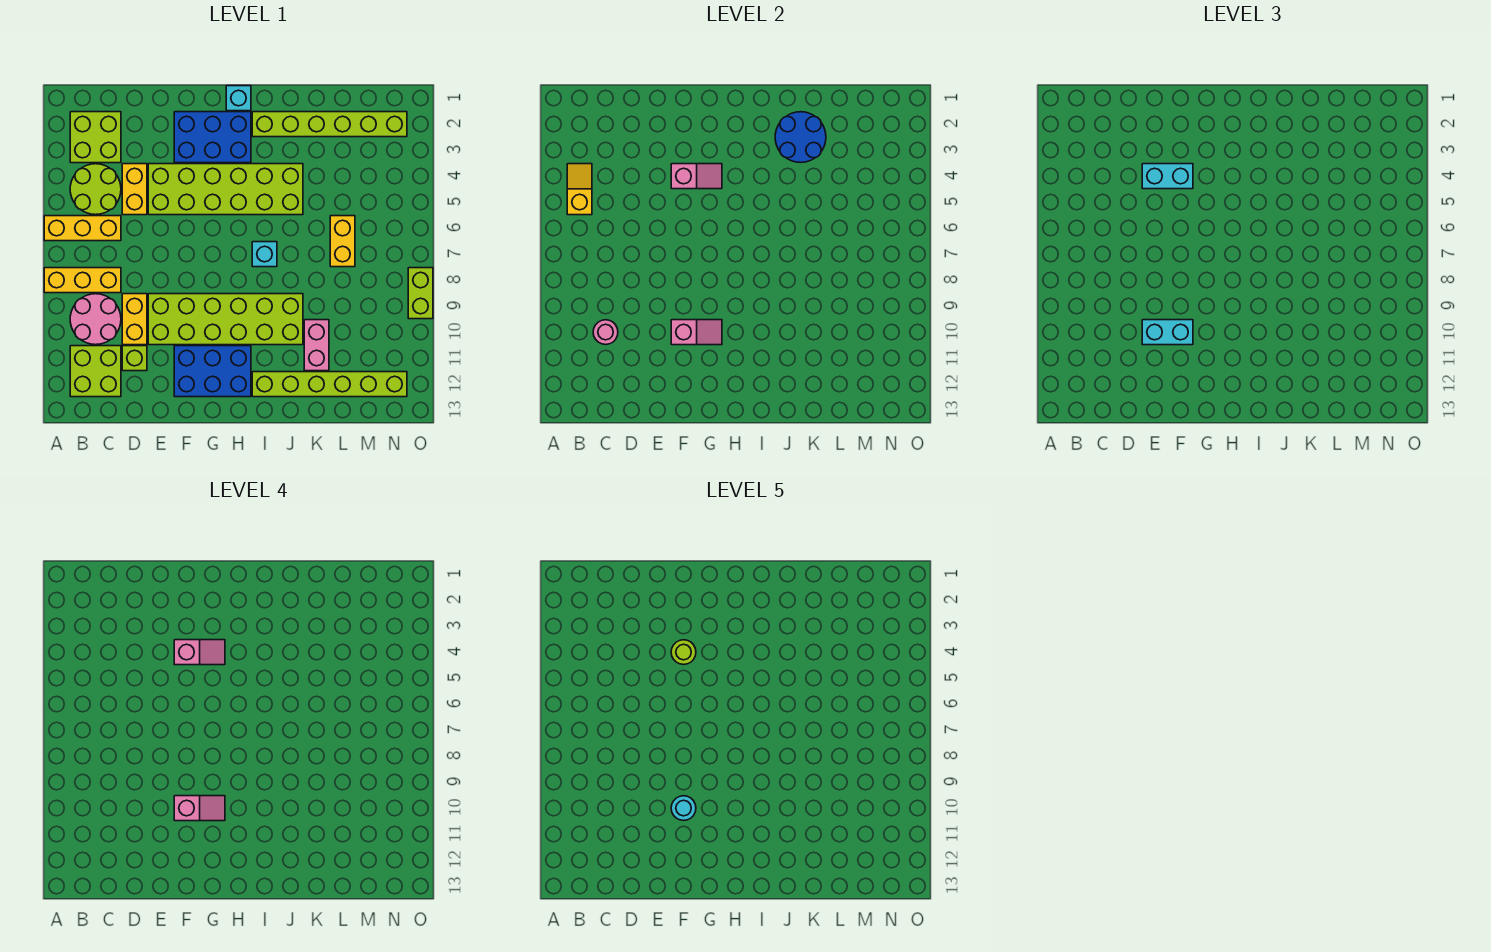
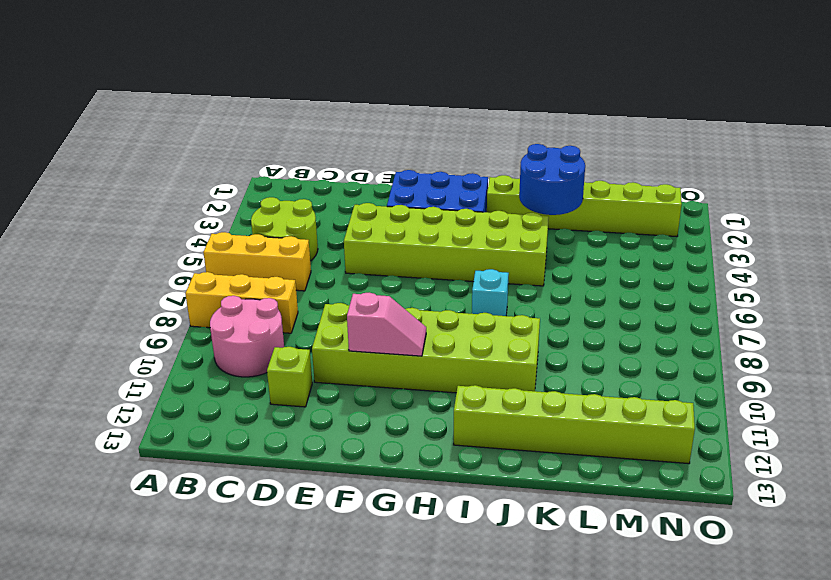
none -> lime 2x2 brick [70,112,121,163]
none -> lime 2x2 brick [70,346,121,397]
none -> yellow 1x2 brick [122,164,147,215]
none -> yellow 1x2 brick [122,294,147,345]

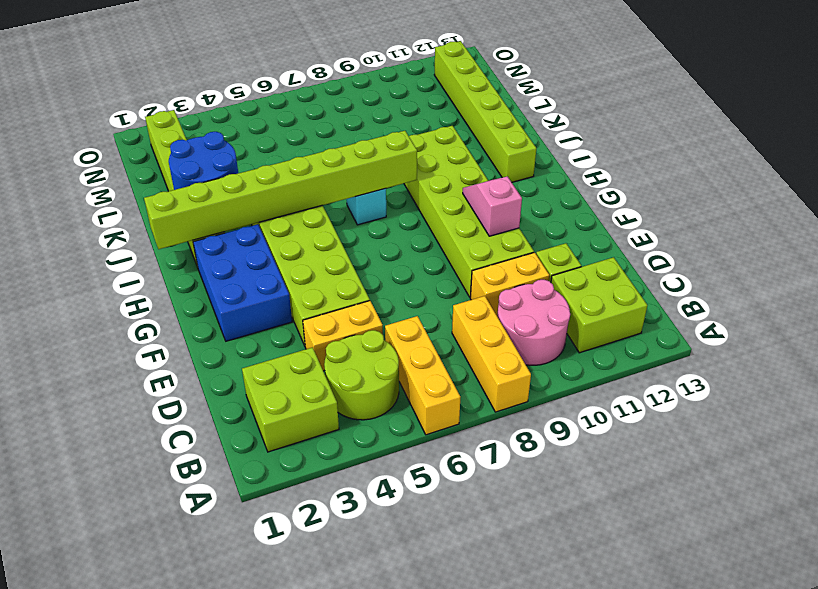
lime 1x8 brick [144,131,417,249] -> none
none -> blue 2x3 brick [174,346,251,397]
none -> cyan 1x1 brick [226,86,251,111]
none -> pink 1x2 brick [304,320,329,371]
none -> yellow 1x2 brick [330,216,355,267]

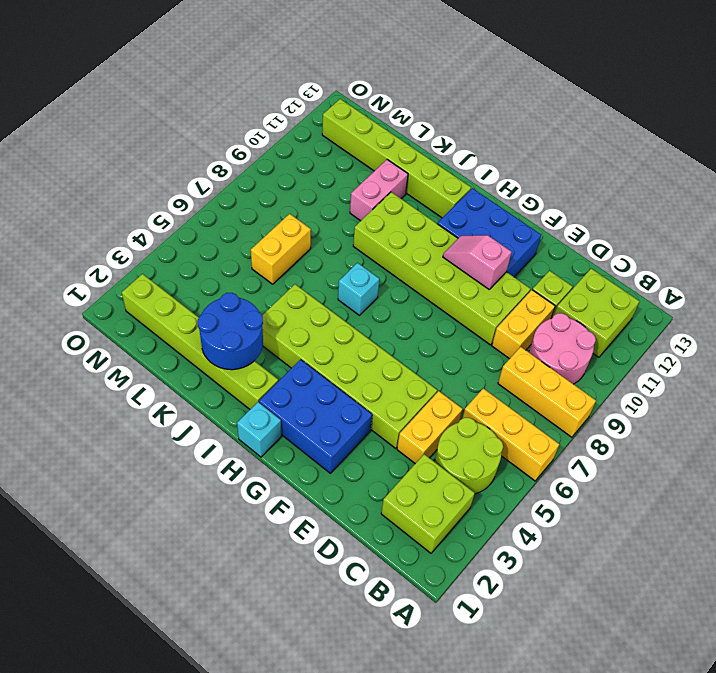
none -> lime 1x2 brick [408,268,433,319]
none -> yellow 1x2 slope [567,164,592,215]
none -> pink 1x1 round brick [593,320,618,345]
none -> pink 1x2 slope [671,164,722,189]

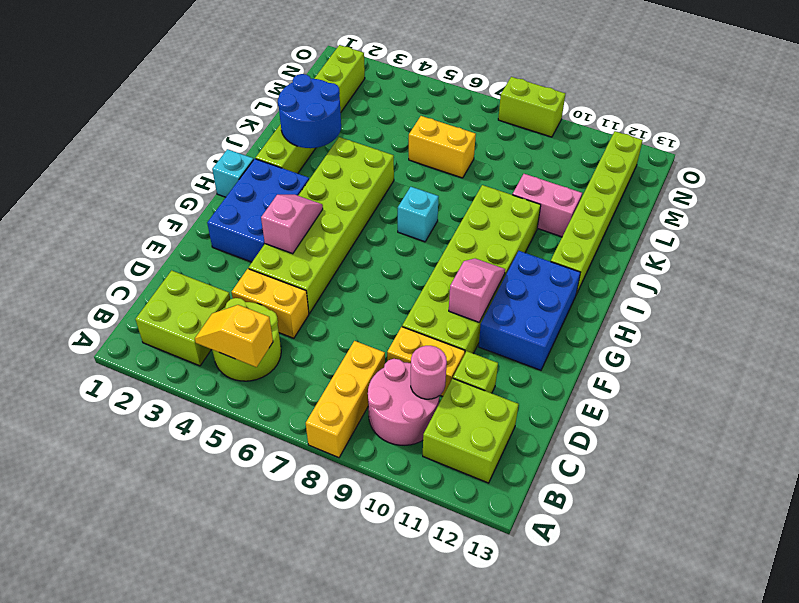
none -> yellow 1x3 brick [44,216,121,241]
none -> cyan 1x2 brick [1142,164,1193,189]
none -> cyan 1x2 brick [1142,320,1193,345]
none -> pink 1x2 slope [174,640,225,665]

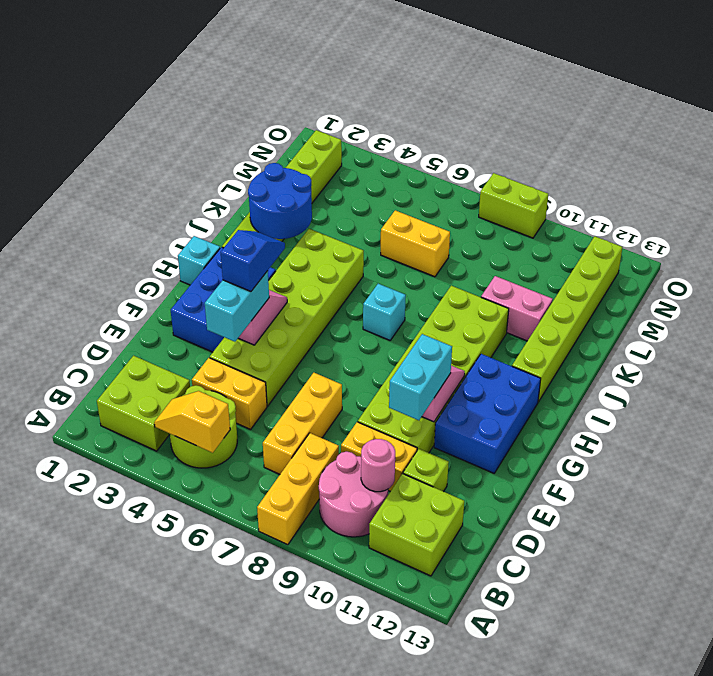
yellow 1x3 brick [263,373,342,474] -> yellow 1x3 brick moved to [44,216,121,241]
blue 1x2 slope [221,230,285,291] -> pink 1x2 slope [174,640,225,665]
none -> pink 1x2 slope [174,796,225,821]
none -> lime 1x1 round brick [671,640,696,665]
none -> cyan 1x1 round brick [671,796,696,821]

